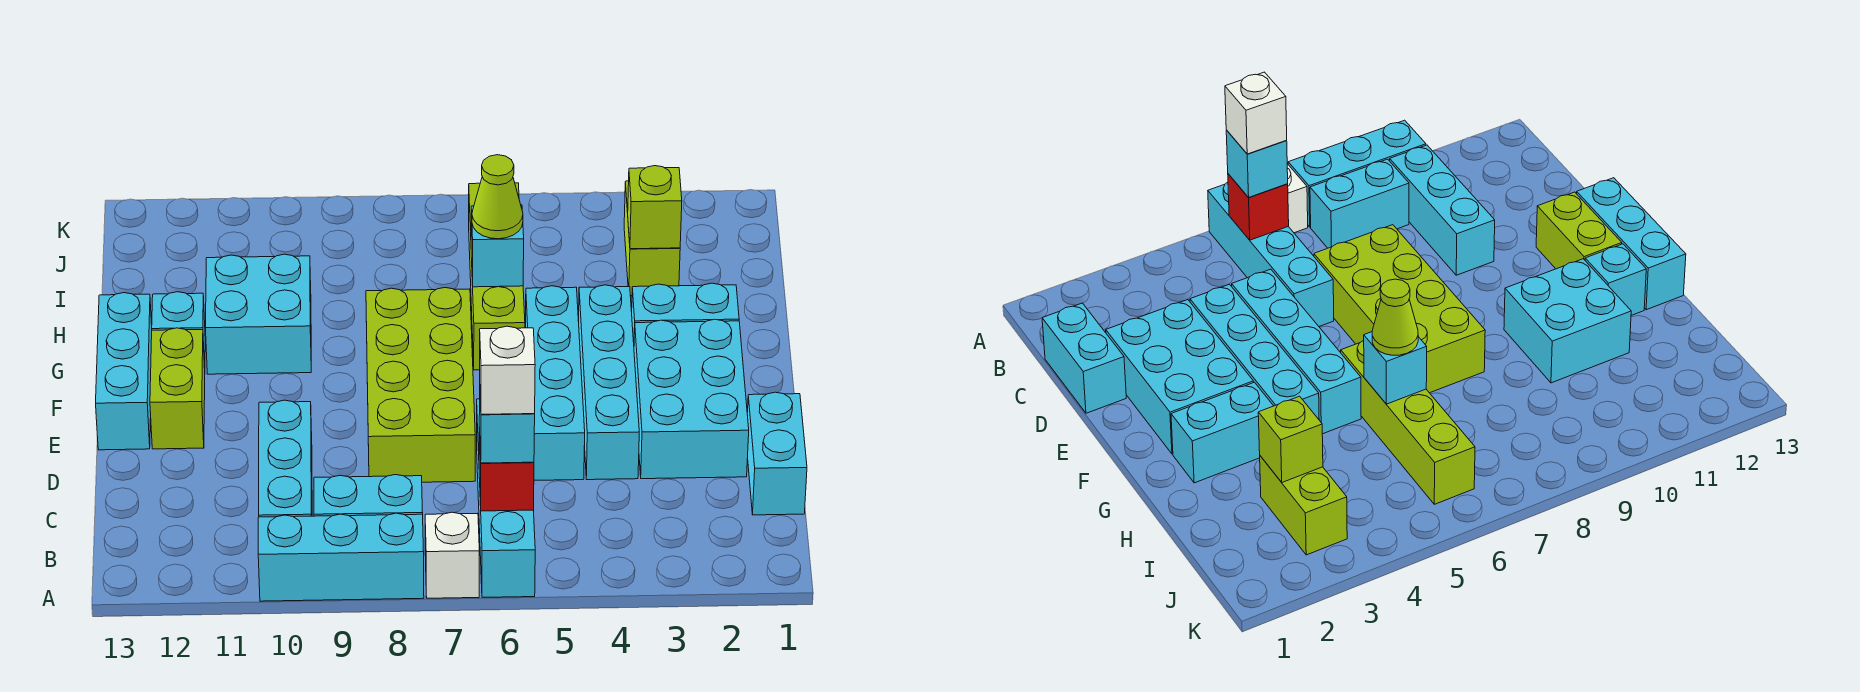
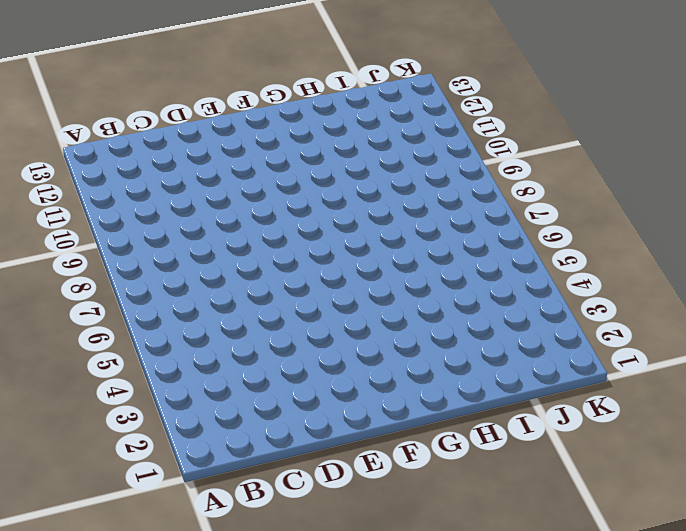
none -> cyan 1x4 brick [477,399,535,597]
none -> white 1x1 brick [425,512,479,598]
none -> cyan 1x3 brick [258,513,424,601]

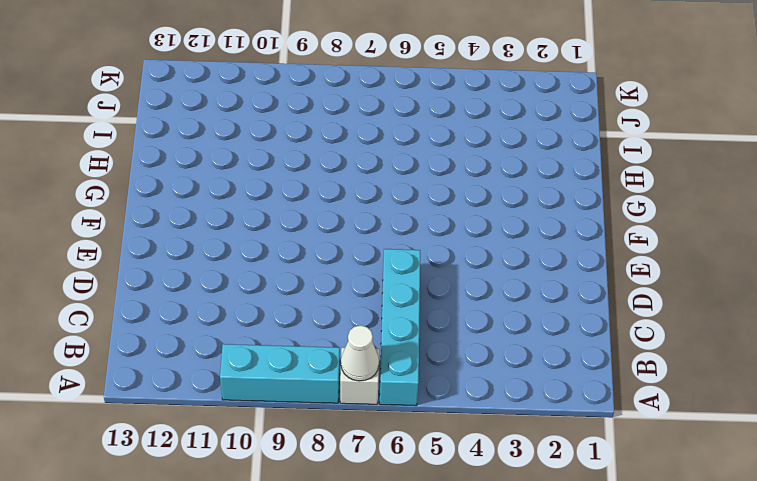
white 1x1 cone [341,326,379,381] -> none
none -> cyan 1x2 brick [314,475,423,516]
none -> cyan 1x3 brick [259,400,312,517]
none -> cyan 1x2 brick [747,392,807,515]

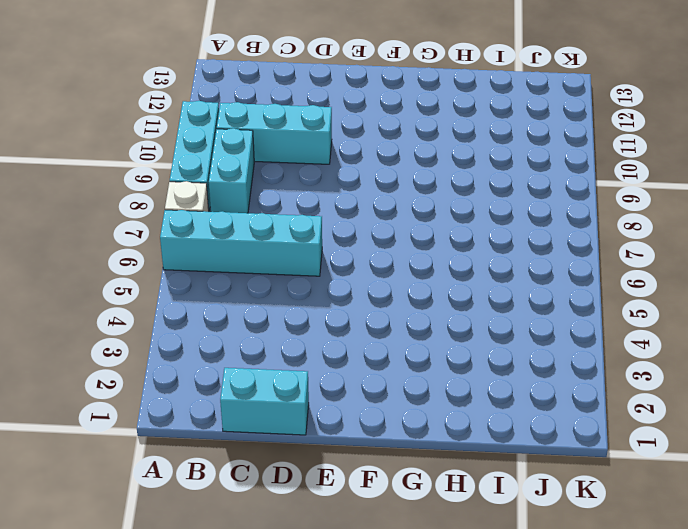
none -> cyan 2x3 brick [634,319,749,479]
none -> cyan 1x4 brick [579,285,639,480]
none -> cyan 1x4 brick [526,286,585,480]

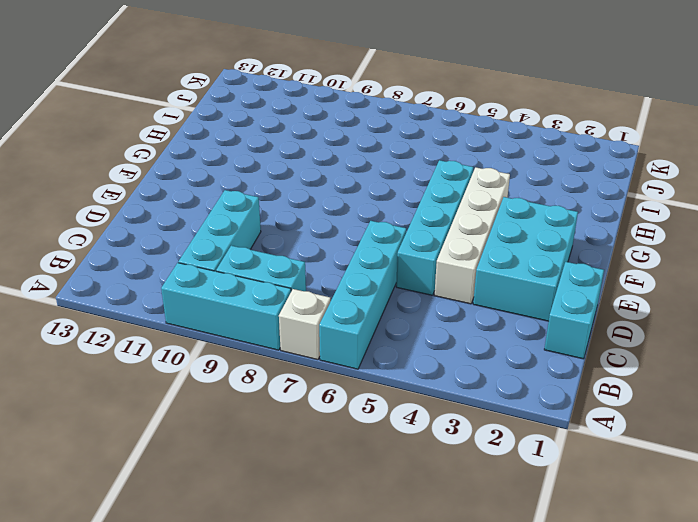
white 1x4 brick [434,167,510,304] -> cyan 1x4 brick [579,285,639,480]
none -> lime 2x4 brick [366,288,475,482]
none -> lime 1x2 brick [150,328,205,449]
none -> cyan 1x3 brick [96,293,152,450]

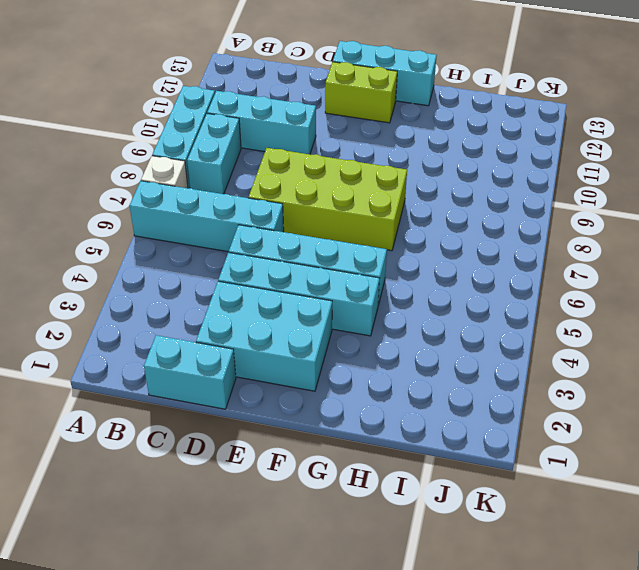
none -> cyan 1x2 brick [632,283,739,342]
none -> lime 1x4 brick [469,183,525,370]
none -> cyan 2x2 brick [205,254,311,374]

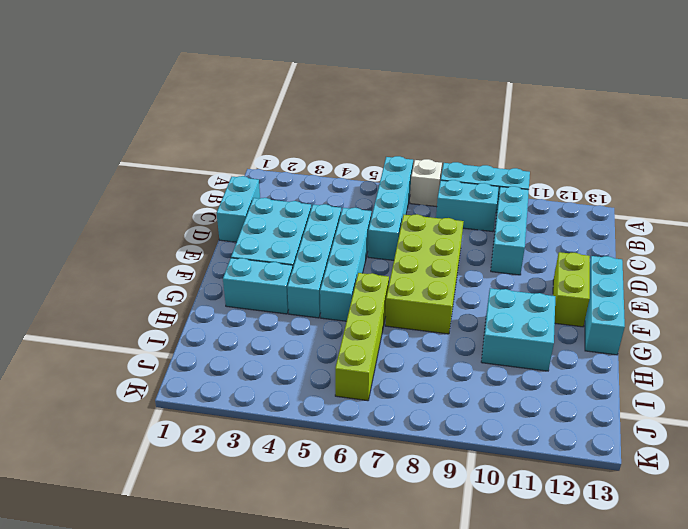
none -> cyan 1x1 brick [152,292,205,368]
none -> lime 1x2 brick [624,181,680,296]
none -> red 1x1 brick [479,428,534,511]

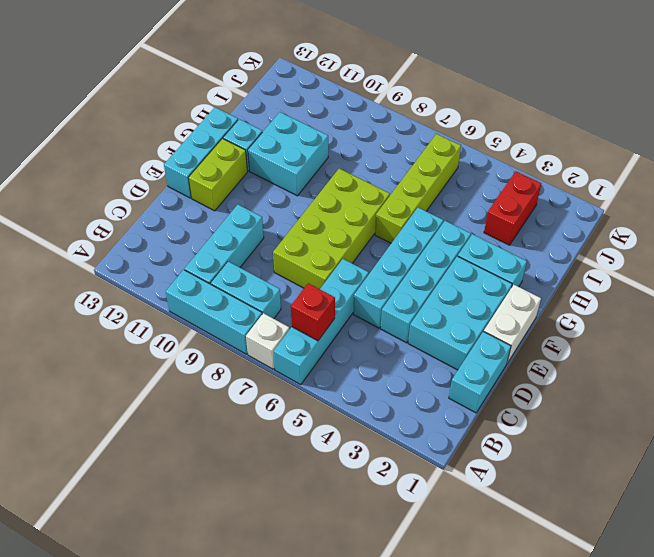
white 1x2 brick [484,285,541,363] -> none
red 1x2 brick [484,171,541,245] -> lime 1x2 brick [624,181,680,296]
none -> cyan 1x1 brick [471,205,524,287]
none -> lime 1x1 brick [628,166,682,249]
none -> cyan 1x1 brick [479,403,535,463]

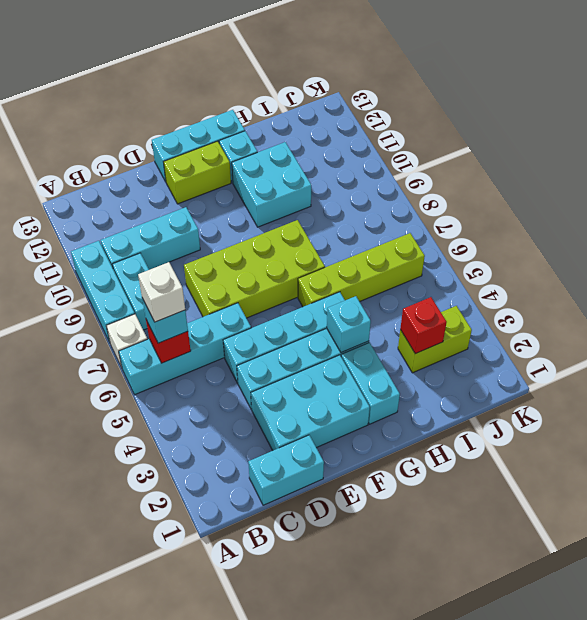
cyan 1x1 brick [327,296,371,352] -> cyan 1x1 brick moved to [471,205,524,287]
red 1x1 brick [400,297,447,354] -> lime 1x1 brick [628,166,682,249]
none -> lime 1x1 cone [472,155,523,239]

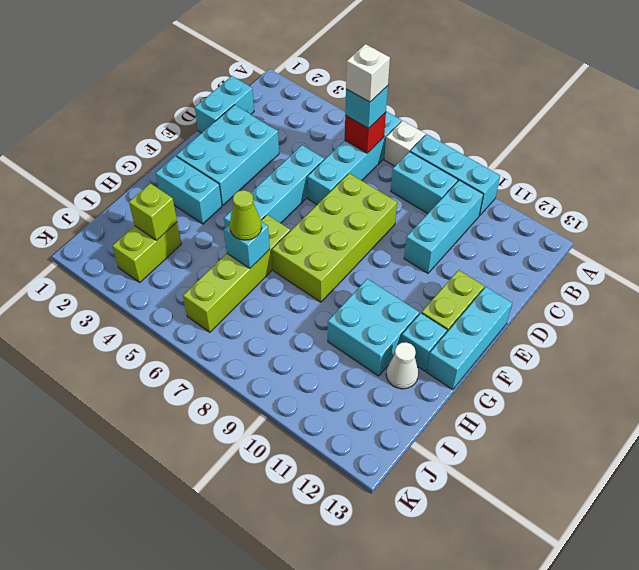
white 1x1 cone [386,342,419,389] -> none
none -> cyan 1x4 brick [579,285,639,480]

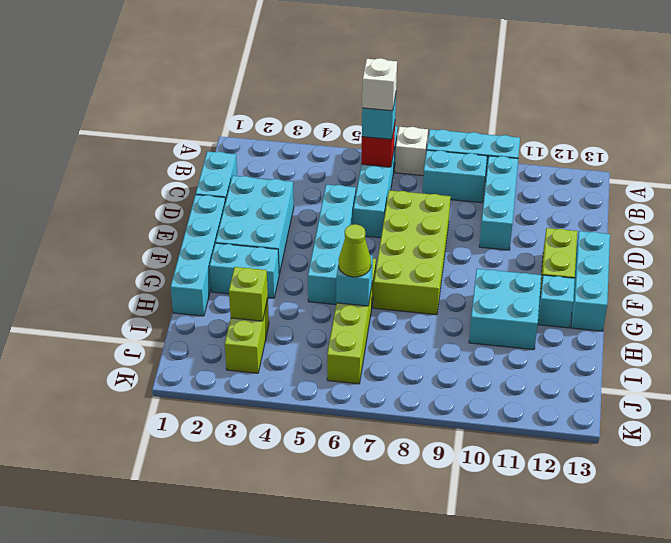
cyan 1x4 brick [171,195,226,316] -> cyan 1x4 brick moved to [579,285,639,480]

